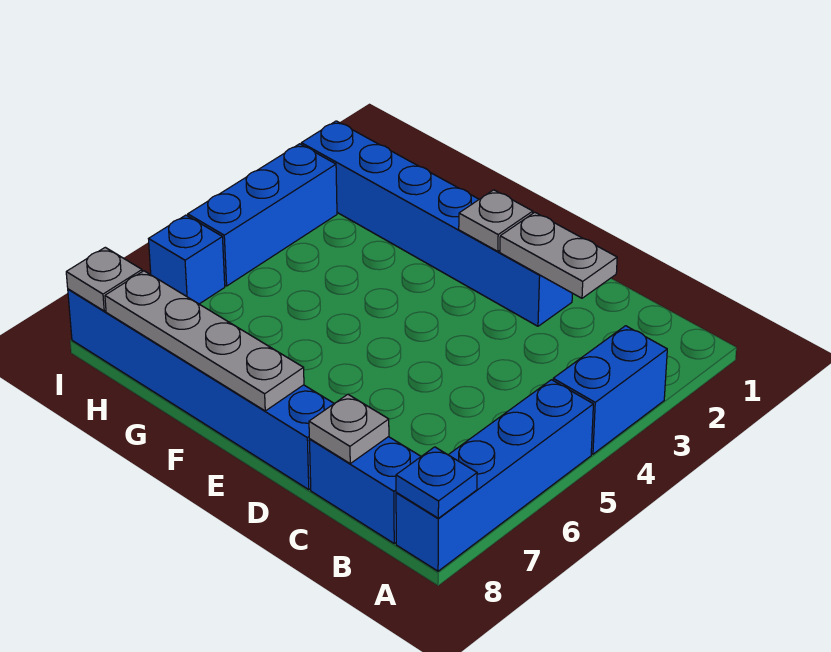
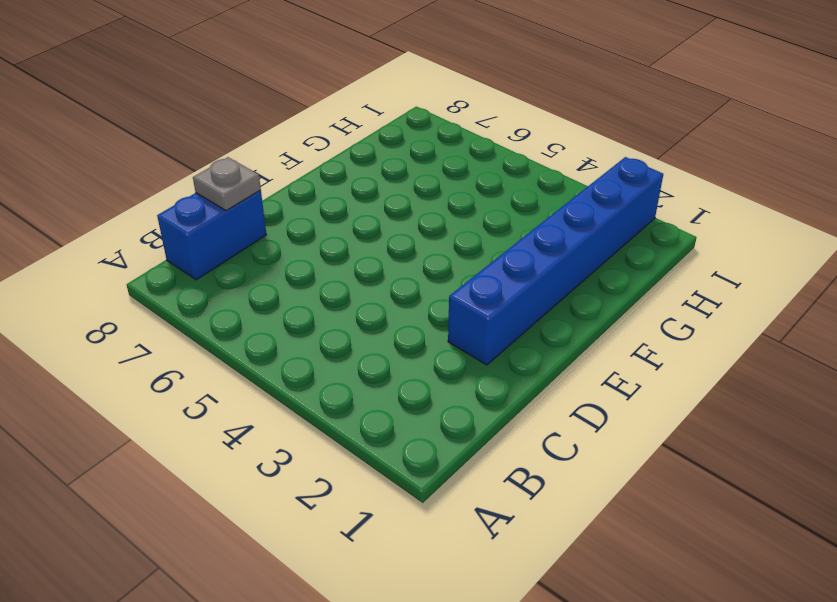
none -> blue 1x2 brick [553,326,667,454]
none -> blue 1x4 brick [396,380,593,571]
none -> blue 1x6 brick [68,289,334,489]

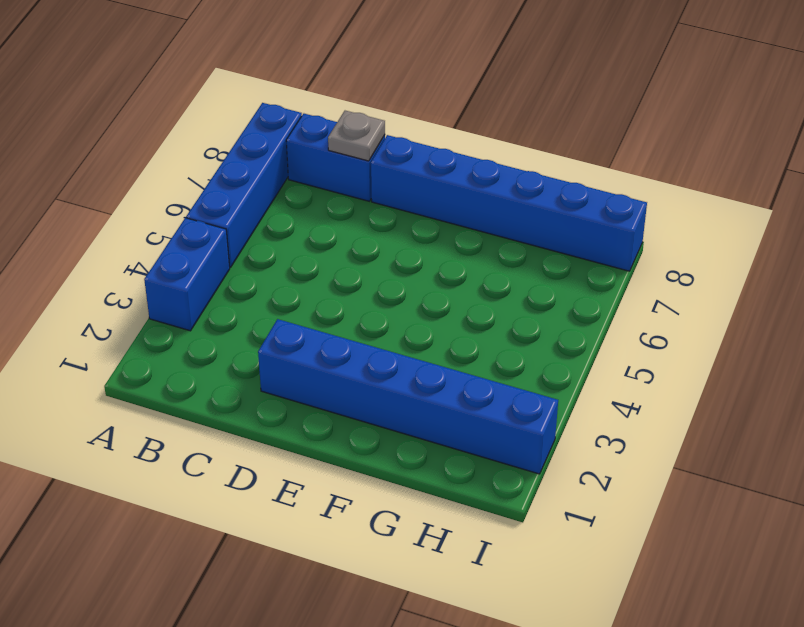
none -> blue 1x3 brick [188,144,337,286]
none -> blue 1x1 brick [149,215,225,304]
none -> blue 1x1 plate [396,447,477,518]

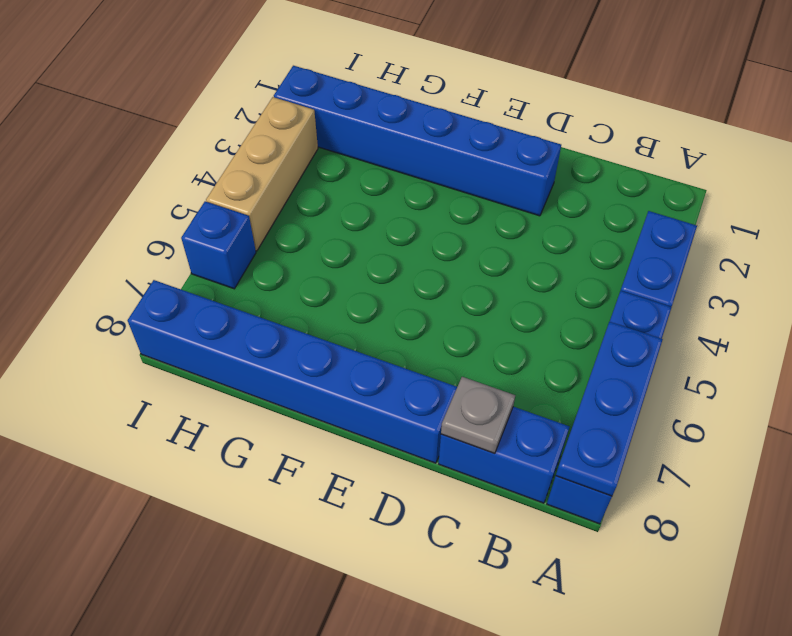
blue 1x3 plate [556,322,663,496] -> blue 1x1 plate [396,447,477,518]
tan 1x3 brick [206,97,318,251] -> blue 1x3 brick [188,144,337,286]
none -> grey 1x2 plate [500,212,617,298]
none -> grey 1x1 plate [459,190,533,251]
none -> grey 1x4 plate [105,271,304,411]

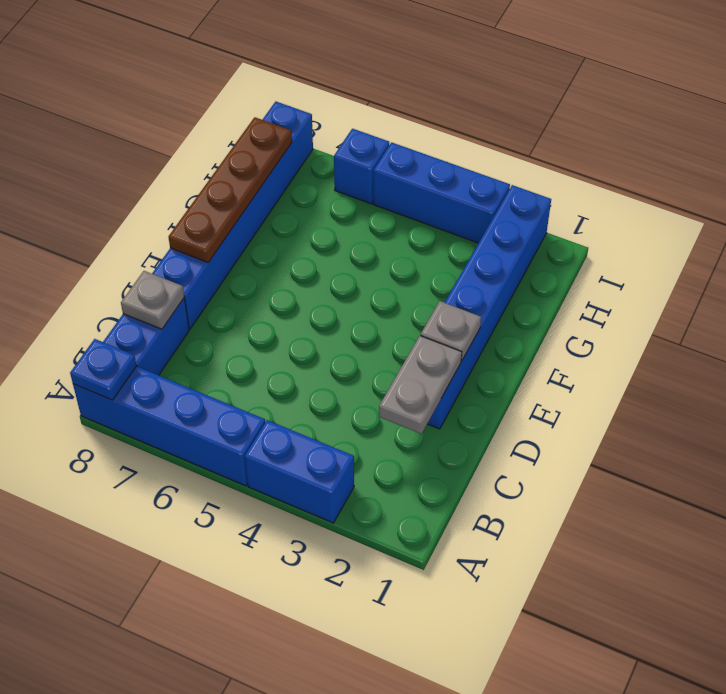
brown 1x4 plate [169,117,292,262] -> grey 1x4 plate [105,271,304,411]
none -> grey 1x1 plate [66,247,142,311]

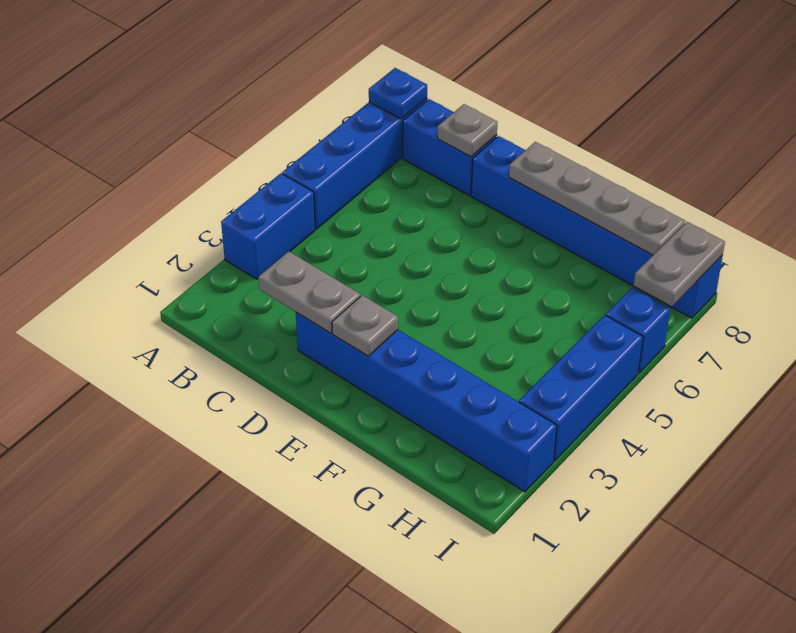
grey 1x2 plate [634,222,725,307] -> grey 1x1 plate [66,247,142,311]

